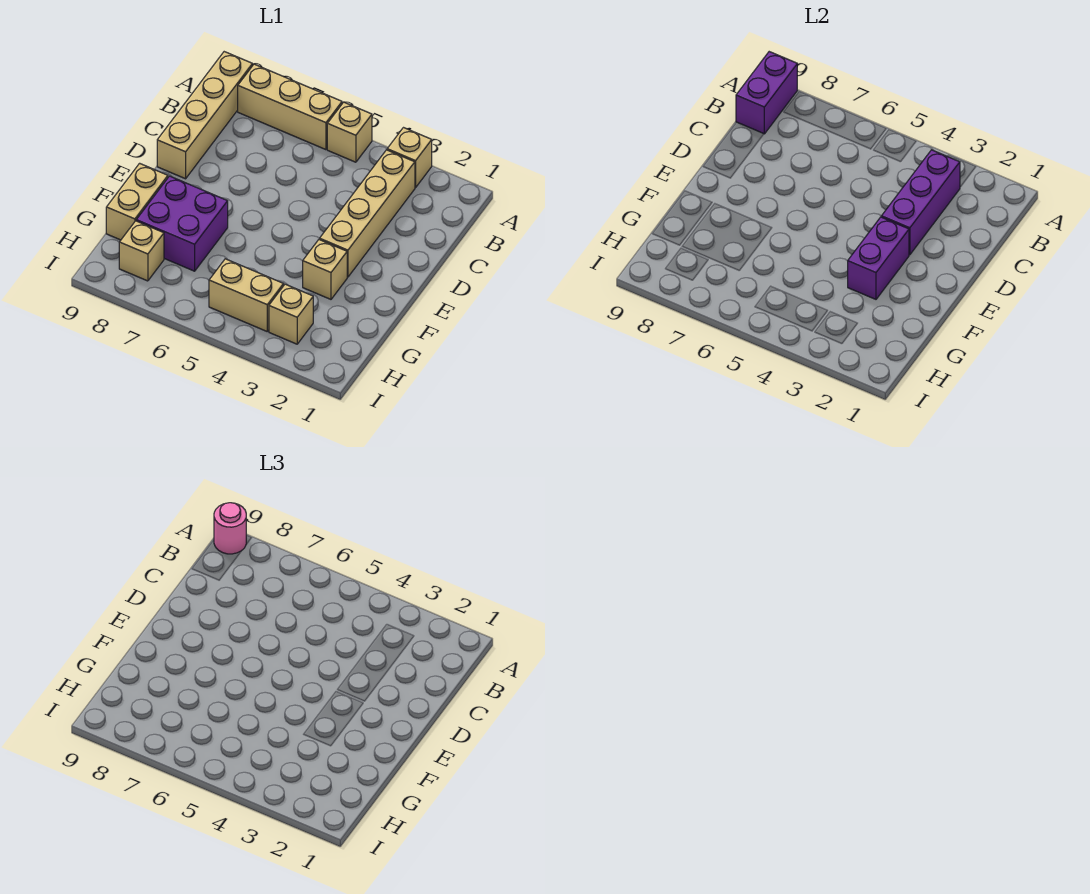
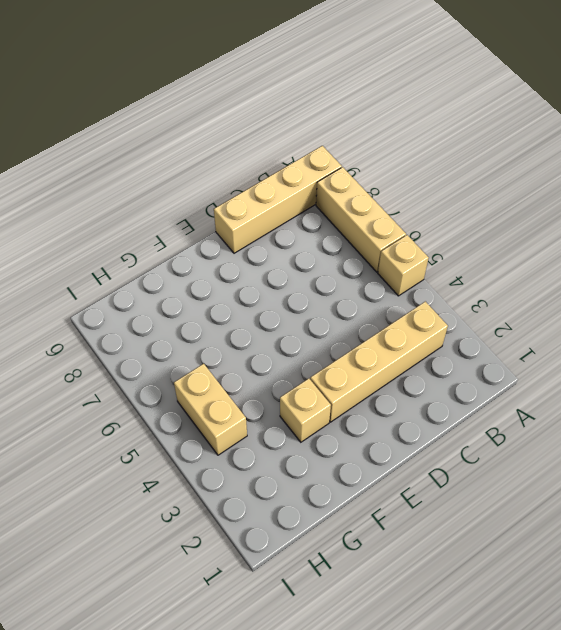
none -> tan 1x1 brick [387,128,432,188]
none -> purple 2x2 brick [136,176,228,271]
none -> tan 1x2 brick [106,163,168,240]

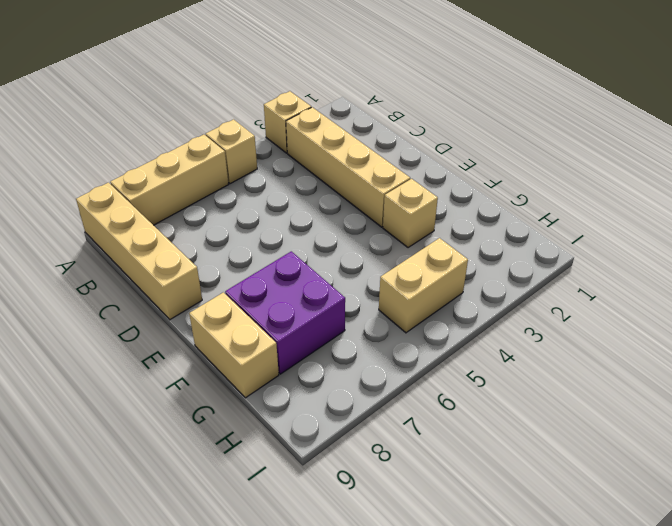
none -> tan 1x1 brick [269,284,313,344]
none -> tan 1x1 brick [119,221,164,281]
none -> purple 1x2 brick [736,52,797,134]

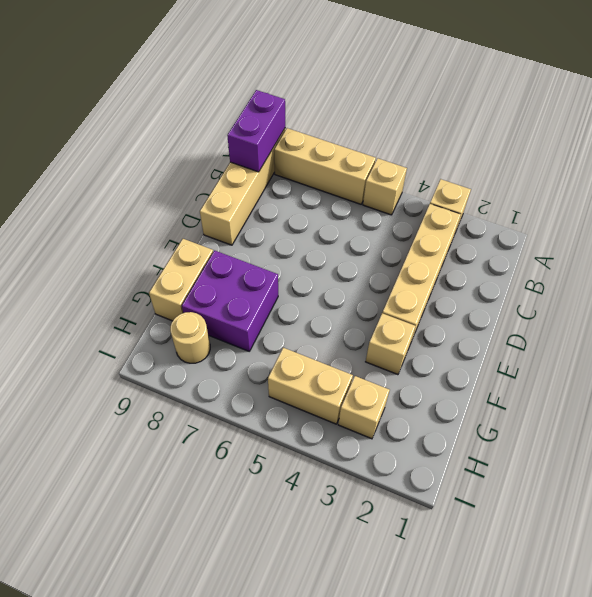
tan 1x1 round brick [170,312,210,363] -> tan 1x1 brick [119,221,164,281]
none -> purple 1x3 brick [881,150,960,255]
none -> purple 1x2 brick [848,217,909,299]
none -> pink 1x1 round brick [214,503,246,554]

